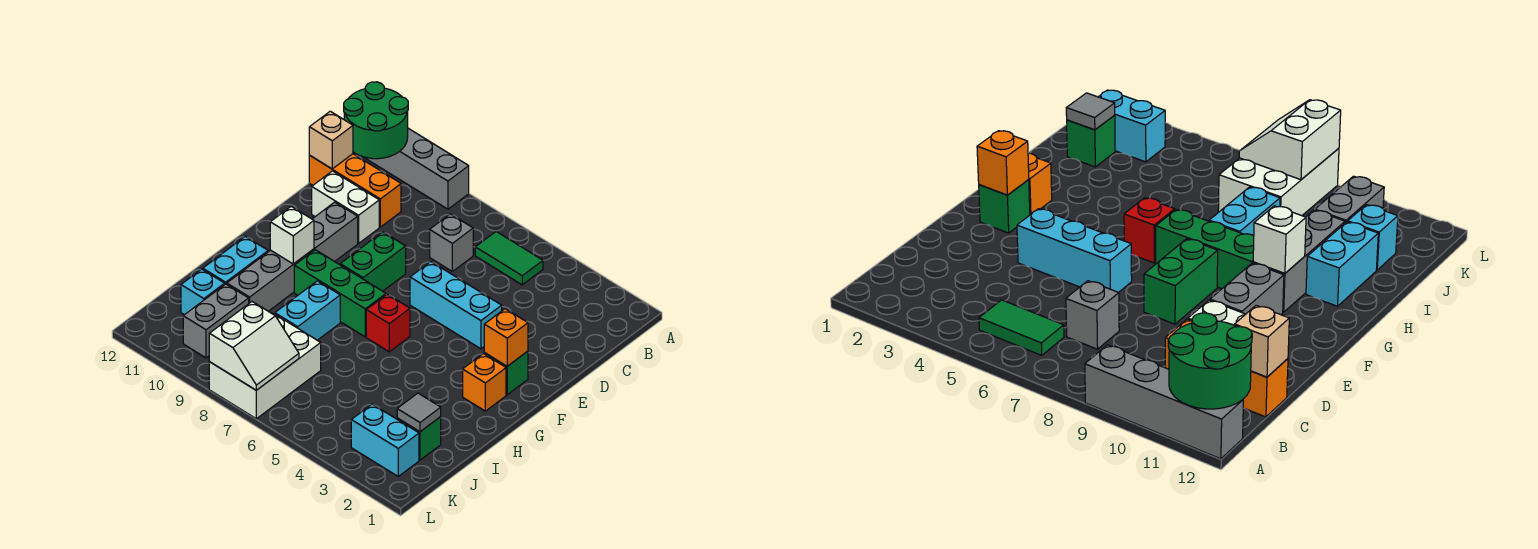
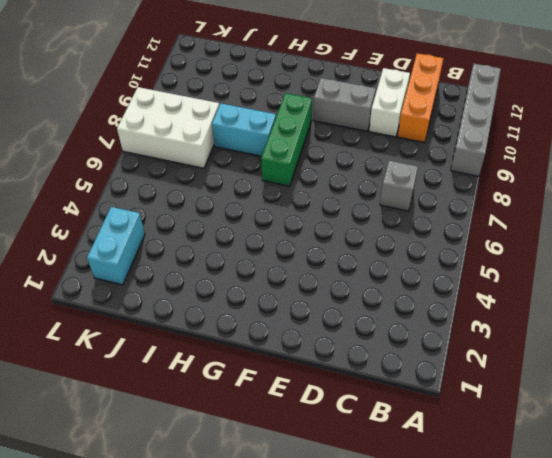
none -> green 1x2 tile [475,232,543,285]
none -> cyan 1x3 brick [410,262,502,349]
none -> green 1x2 brick [340,232,406,291]

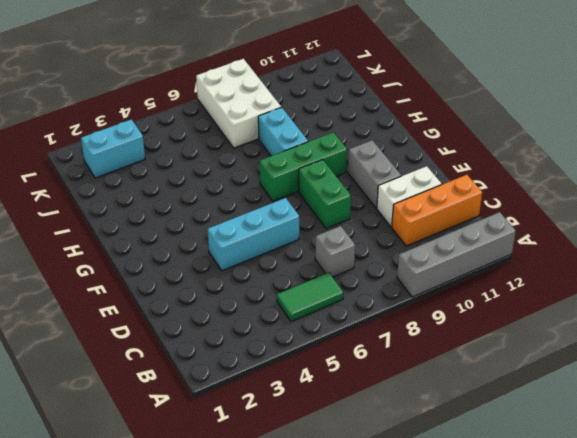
none -> green 1x1 brick [484,351,528,395]
none -> orange 1x1 brick [463,354,506,411]
none -> red 1x1 brick [366,294,410,352]

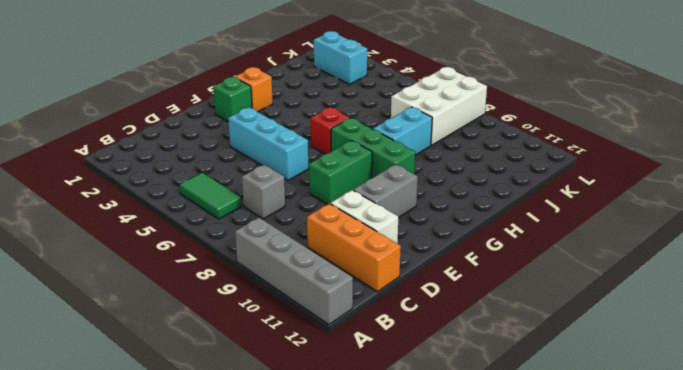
none -> grey 1x3 brick [227,249,314,311]
none -> cyan 1x2 brick [203,236,268,284]
none -> green 1x1 brick [397,417,441,460]

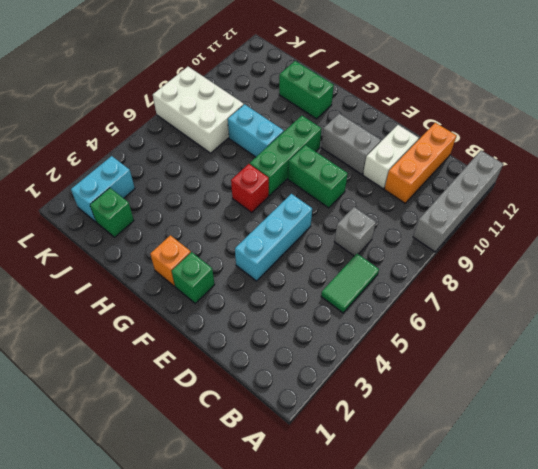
green 1x2 brick [279,61,334,119] -> cyan 1x2 brick [203,236,268,284]
none -> grey 1x3 brick [227,249,314,311]
none -> grey 1x2 brick [183,284,249,358]
none -> cyan 1x1 brick [181,269,225,315]

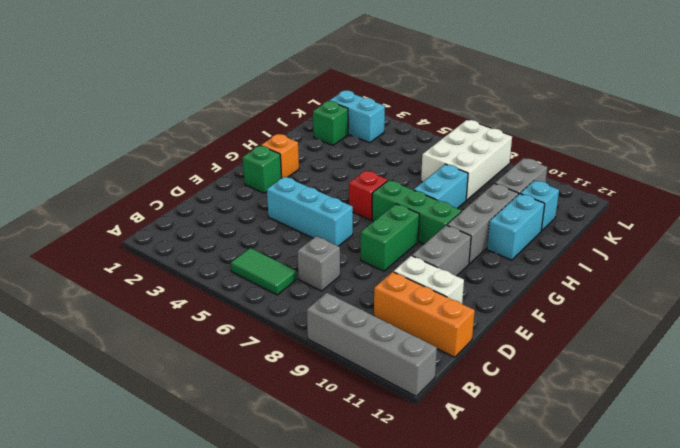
none -> green 2x2 round brick [344,82,408,159]
none -> tan 1x1 brick [309,111,353,169]
none -> orange 1x1 brick [484,309,528,366]

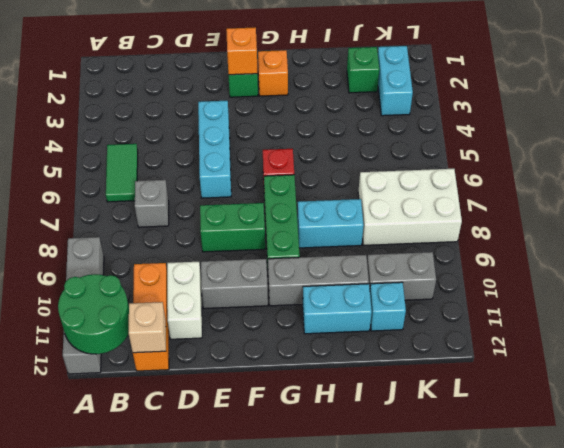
none -> white 1x1 brick [270,207,314,264]
none -> grey 1x1 tile [397,393,441,432]
none -> white 2x2 slope [209,302,299,390]

